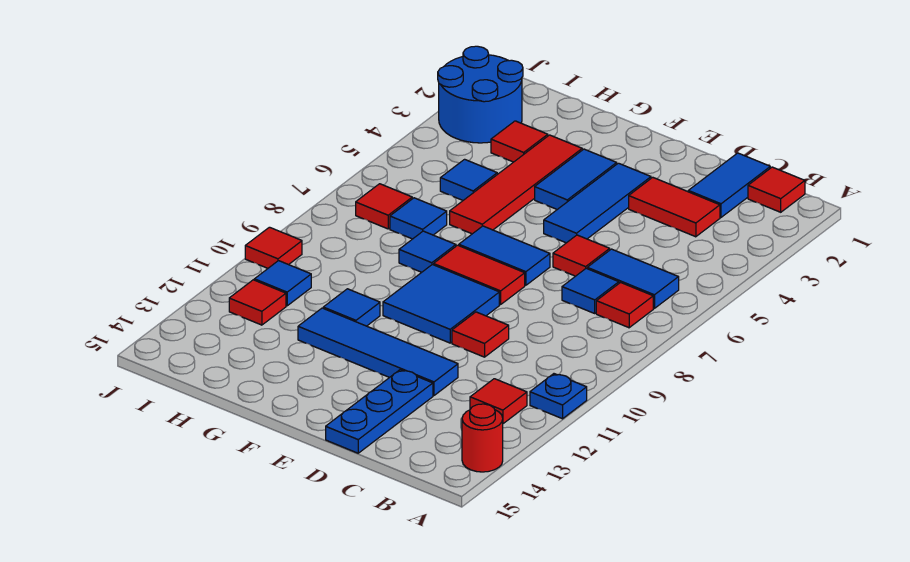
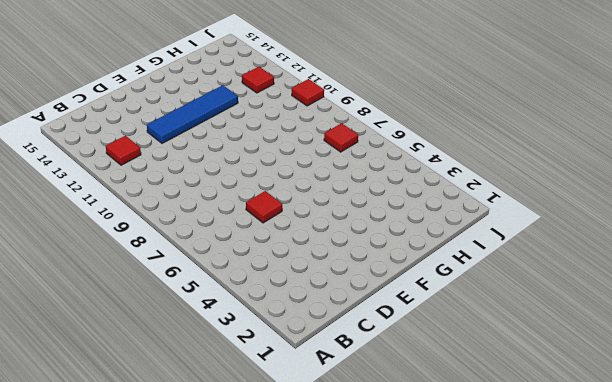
none -> blue 1x1 plate [530,374,587,419]
none -> red 1x1 round brick [462,404,503,472]
none -> red 1x1 tile [748,167,805,212]

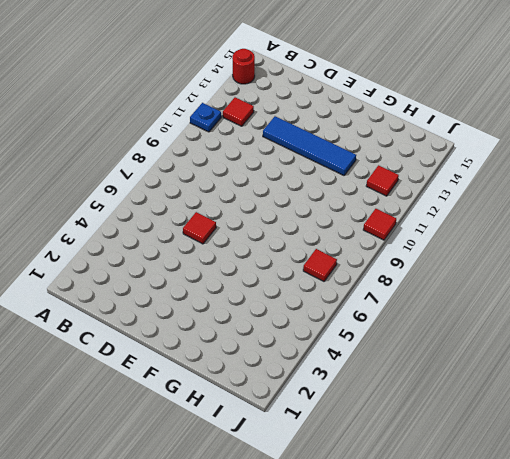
none -> red 1x1 tile [748,167,805,212]
none -> blue 1x2 tile [587,249,679,309]
none -> red 1x1 tile [596,283,653,328]

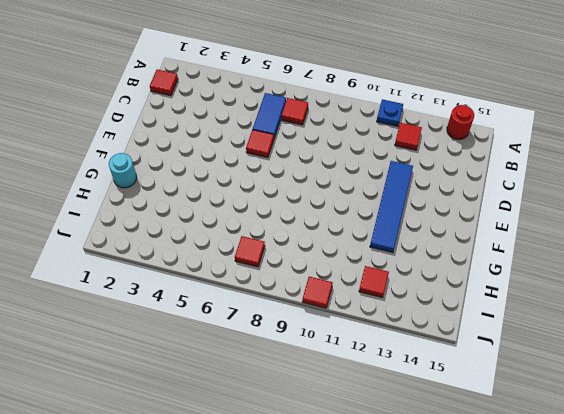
cyan 1x1 round brick [109,153,137,188] -> none
none -> blue 1x2 tile [688,153,770,217]
none -> red 1x2 tile [629,177,720,237]
none -> blue 1x1 tile [562,268,619,313]

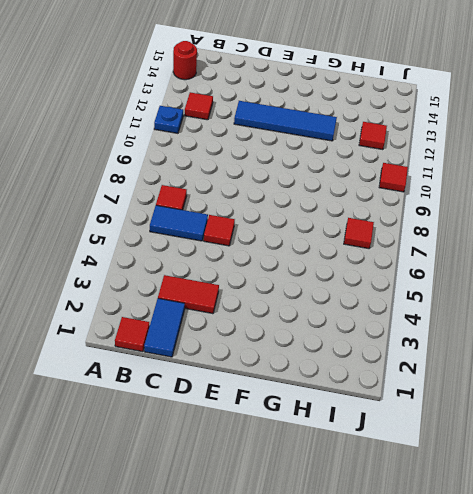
none -> blue 1x1 tile [562,268,619,313]
none -> red 1x1 tile [452,312,509,357]
none -> blue 1x3 plate [326,370,433,453]

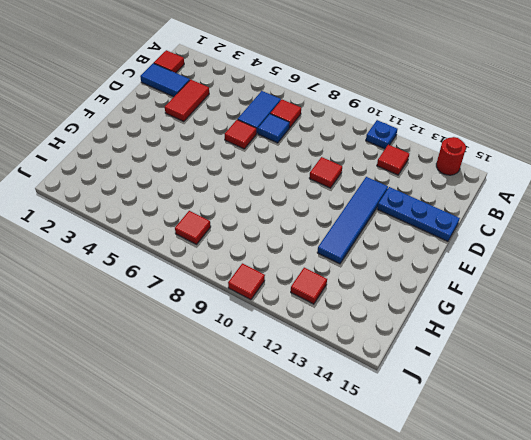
none -> blue 1x3 tile [544,163,651,243]
none -> blue 1x2 tile [459,226,550,285]
none -> red 1x2 tile [434,245,525,305]

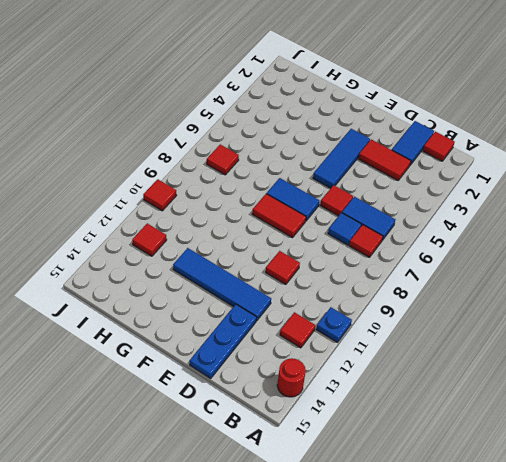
none -> blue 2x2 tile [383,265,499,343]
none -> blue 1x2 tile [535,149,617,209]
none -> red 1x4 tile [450,135,582,234]

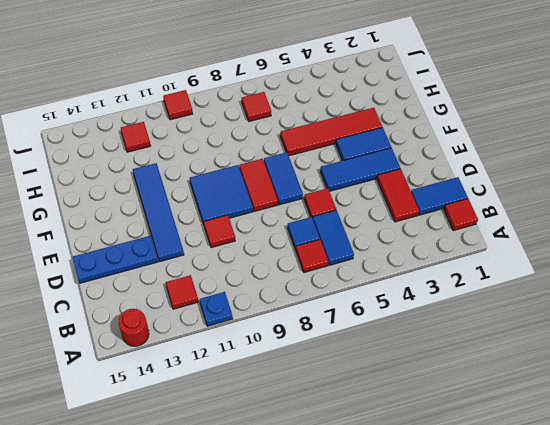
none -> blue 1x1 tile [399,231,456,272]
none -> blue 1x1 tile [323,289,380,326]
none -> red 1x1 tile [491,121,548,162]

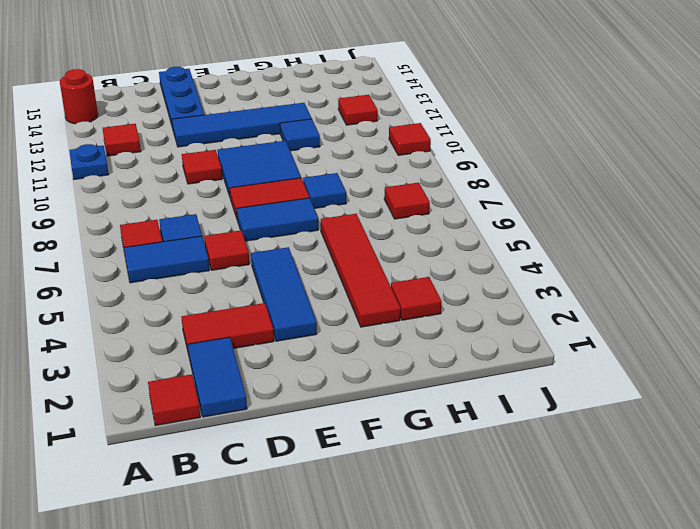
none -> blue 1x2 tile [535,149,617,209]
none -> blue 1x1 tile [440,159,497,200]
none -> blue 1x1 tile [390,198,447,239]

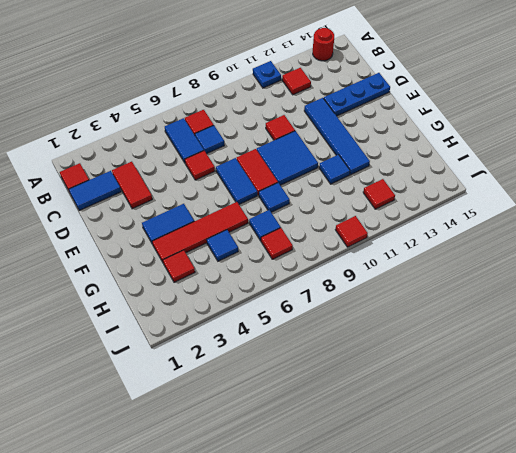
none -> blue 1x3 tile [544,163,651,243]
none -> blue 2x2 round brick [438,46,523,143]
none -> blue 1x1 tile [254,261,311,306]

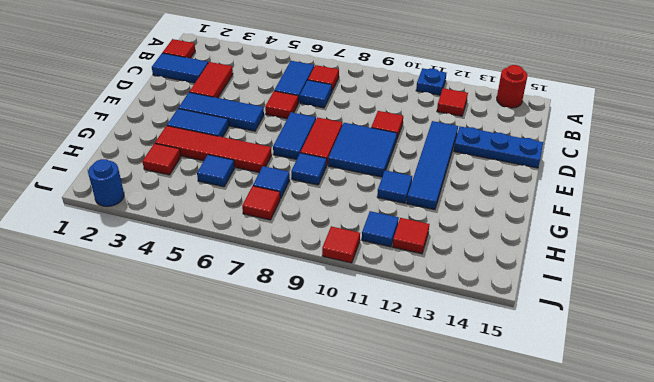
blue 1x1 round brick [88,159,124,207] -> blue 2x2 round brick [438,46,523,143]

